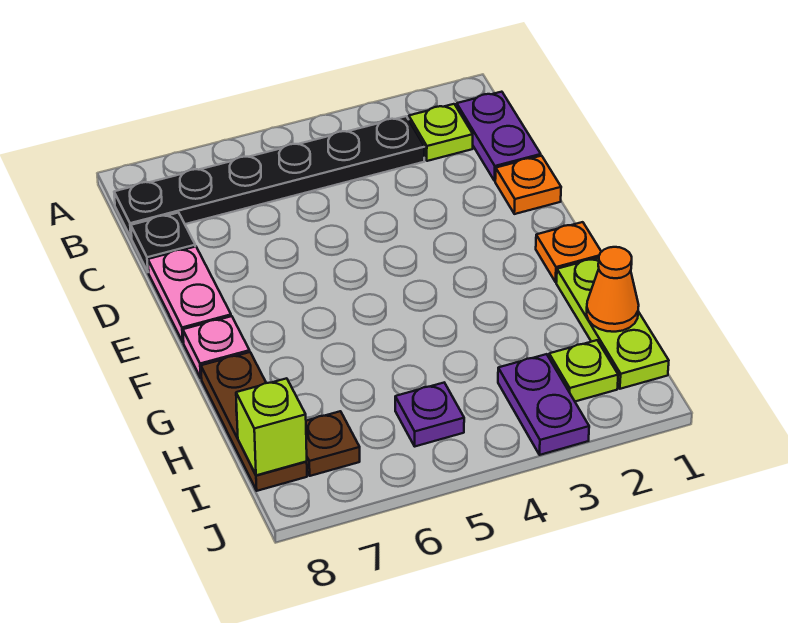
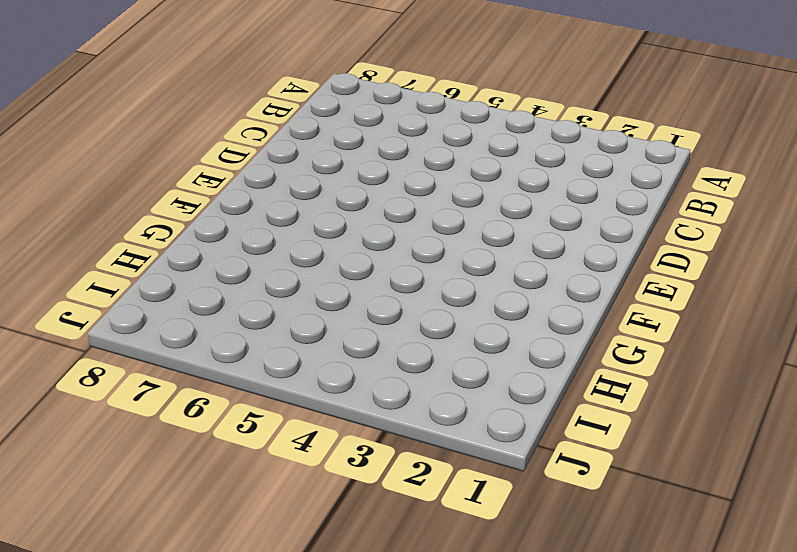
none -> purple 1x2 plate [457,92,541,181]
none -> lime 1x1 plate [409,104,473,161]
none -> black 1x6 plate [114,116,425,238]

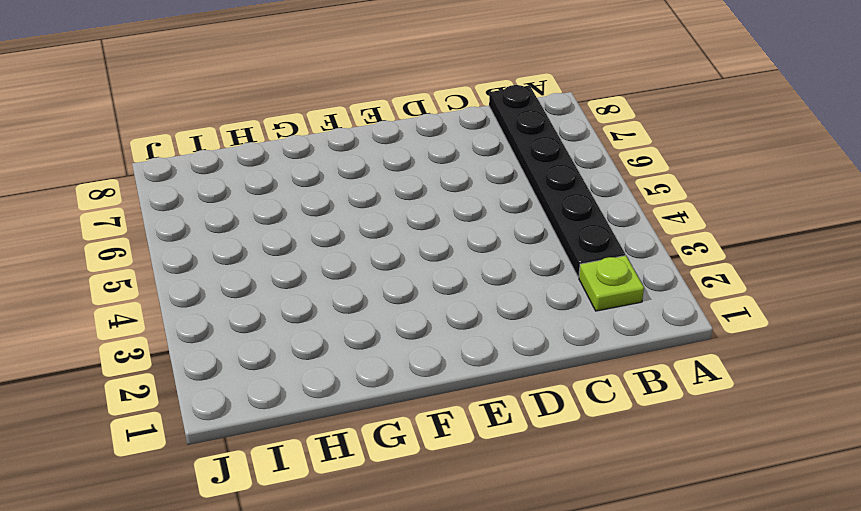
none -> purple 1x2 plate [457,92,541,181]
none -> black 1x1 plate [131,213,195,272]
none -> orange 1x1 plate [495,156,561,214]

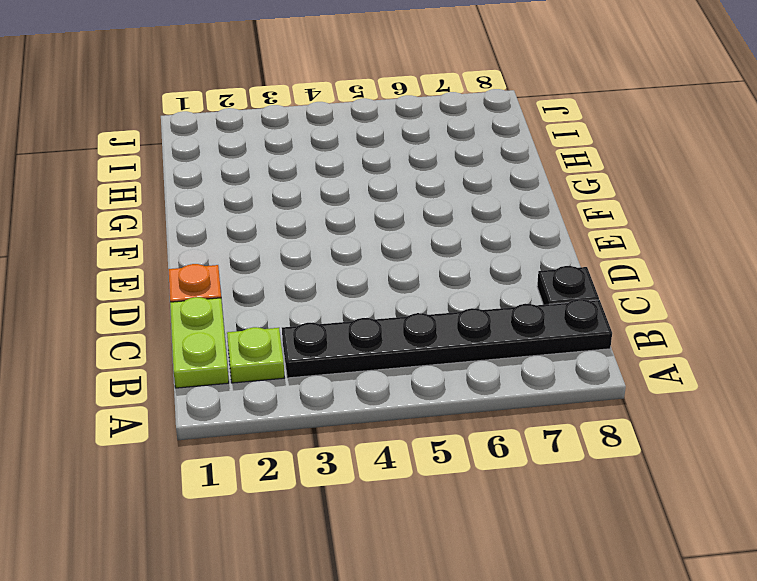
lime 1x2 plate [170,297,229,388] -> purple 1x2 plate [457,92,541,181]
none -> pink 1x2 plate [148,246,231,342]
none -> orange 1x1 plate [536,222,601,282]
none -> pink 1x1 plate [183,316,250,379]

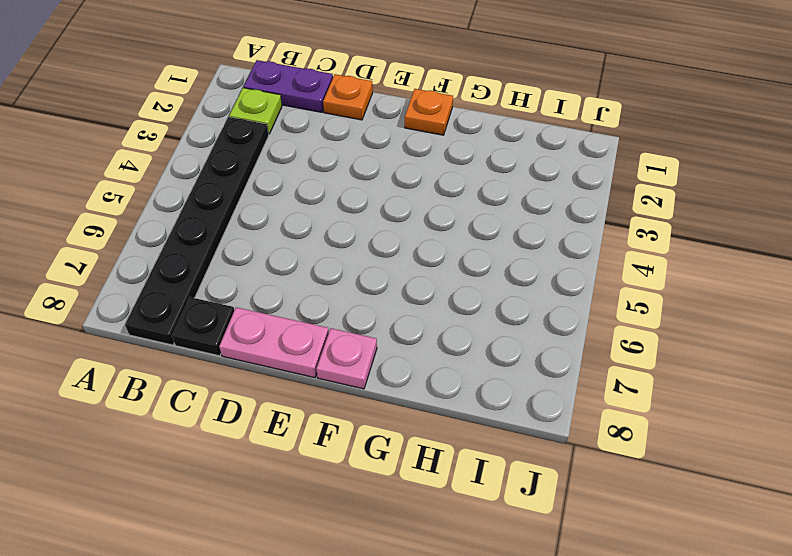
none -> lime 1x3 plate [556,258,669,389]
none -> brown 1x3 plate [201,352,307,491]
none -> lime 1x1 plate [549,340,618,401]

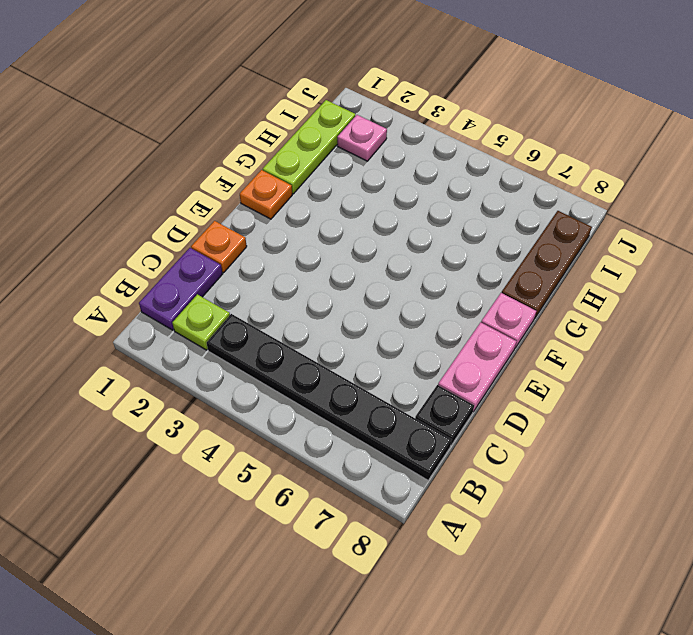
pink 1x1 plate [337,115,387,161] -> lime 1x1 plate [549,340,618,401]
none -> purple 1x2 plate [498,354,589,455]
none -> purple 1x1 plate [395,383,464,446]
none -> brown 1x1 plate [306,411,360,476]

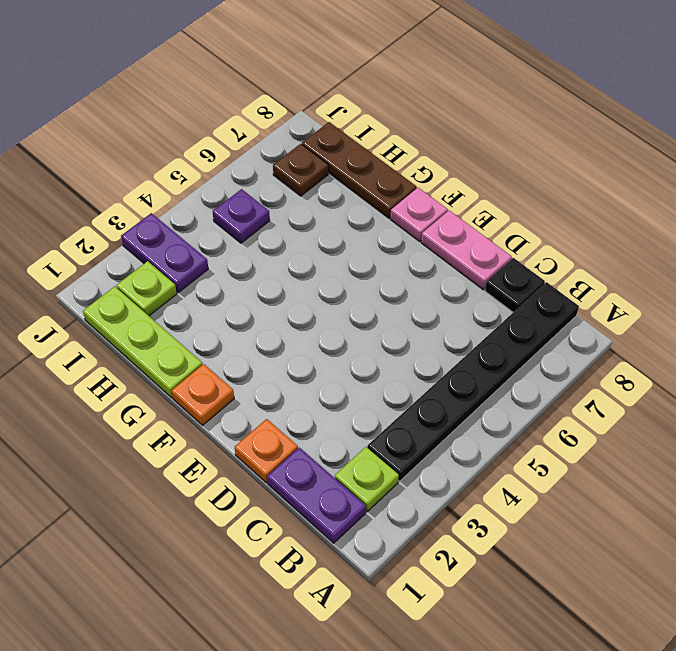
none -> orange 1x1 cone [586,247,639,332]
none -> lime 1x1 brick [236,378,307,475]

